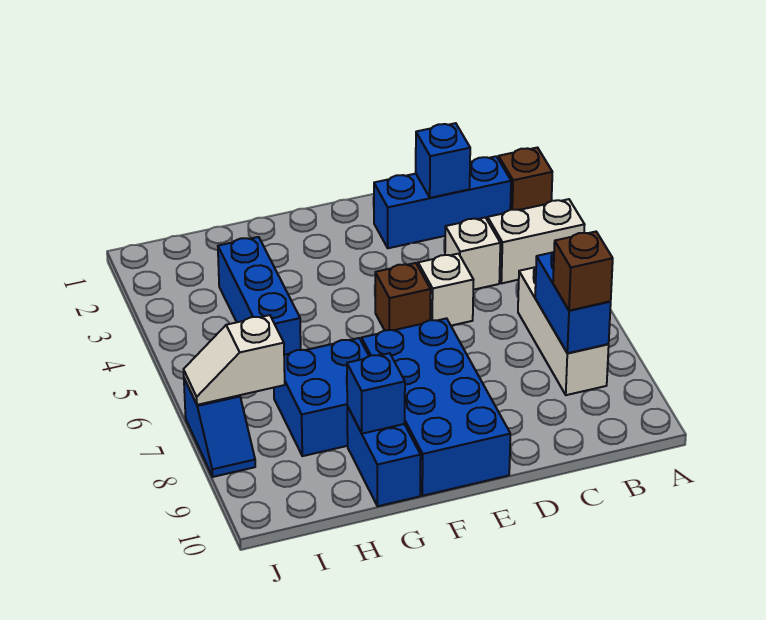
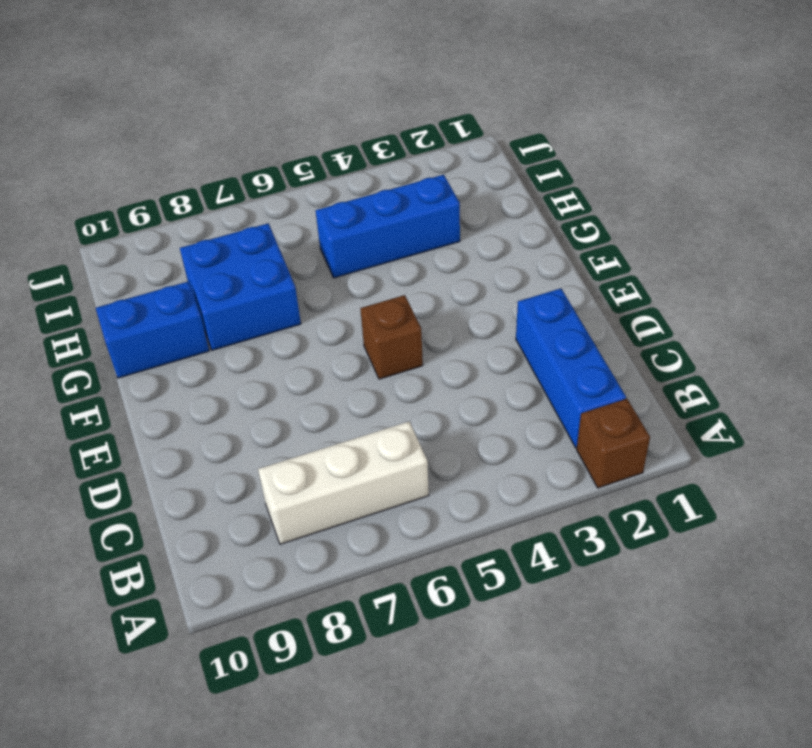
none -> white 1x2 brick [488,199,585,283]
none -> white 1x1 brick [445,217,500,290]
none -> white 1x1 brick [418,254,473,326]

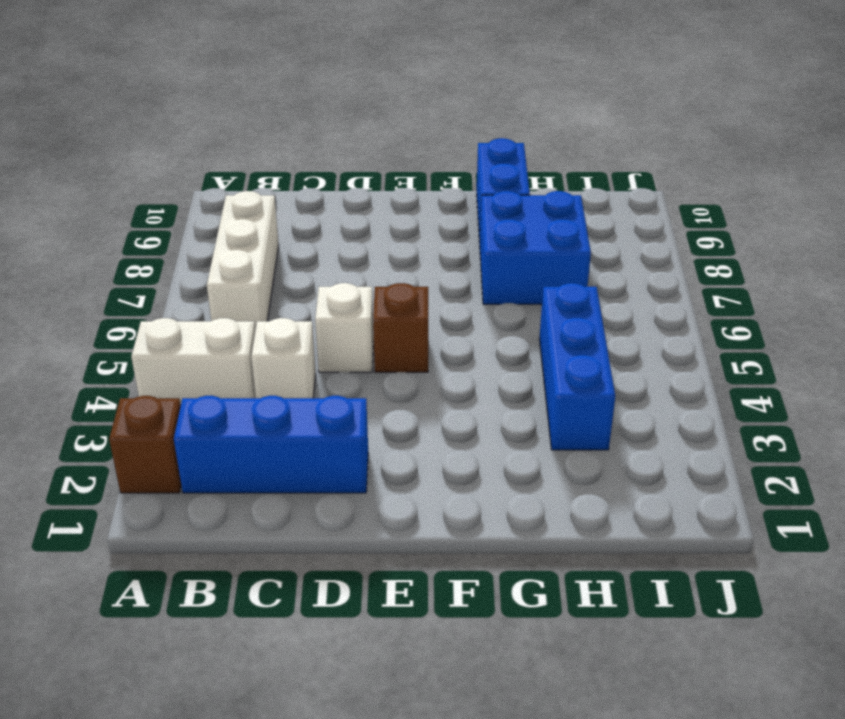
none -> blue 2x4 brick [362,318,510,496]
none -> blue 1x2 slope [184,379,255,477]
none -> blue 1x2 brick [535,252,611,353]

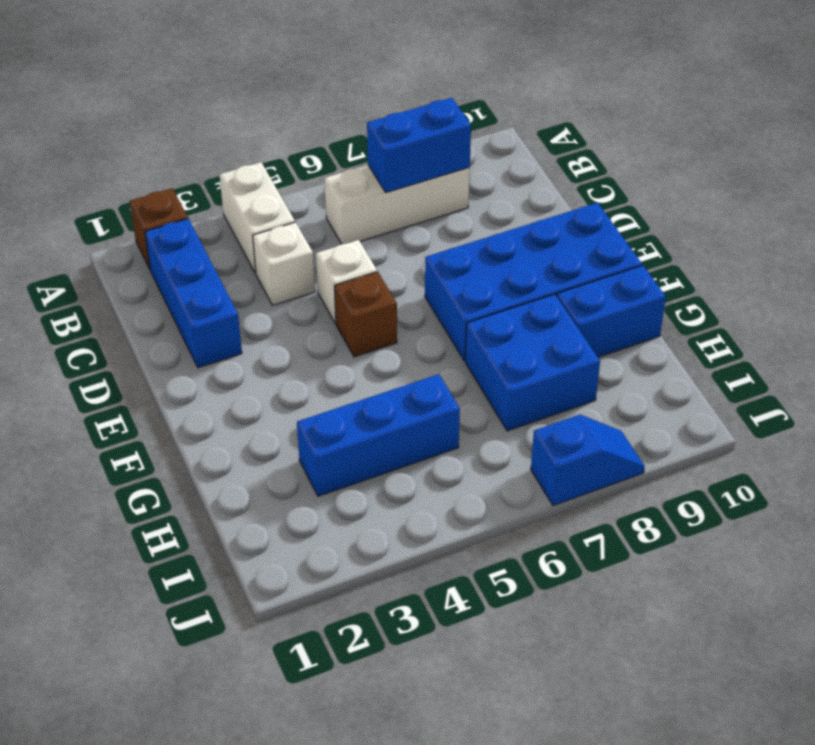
none -> blue 1x1 brick [416,123,470,198]
none -> blue 1x1 brick [347,353,405,434]
none -> white 1x2 slope [184,315,285,405]

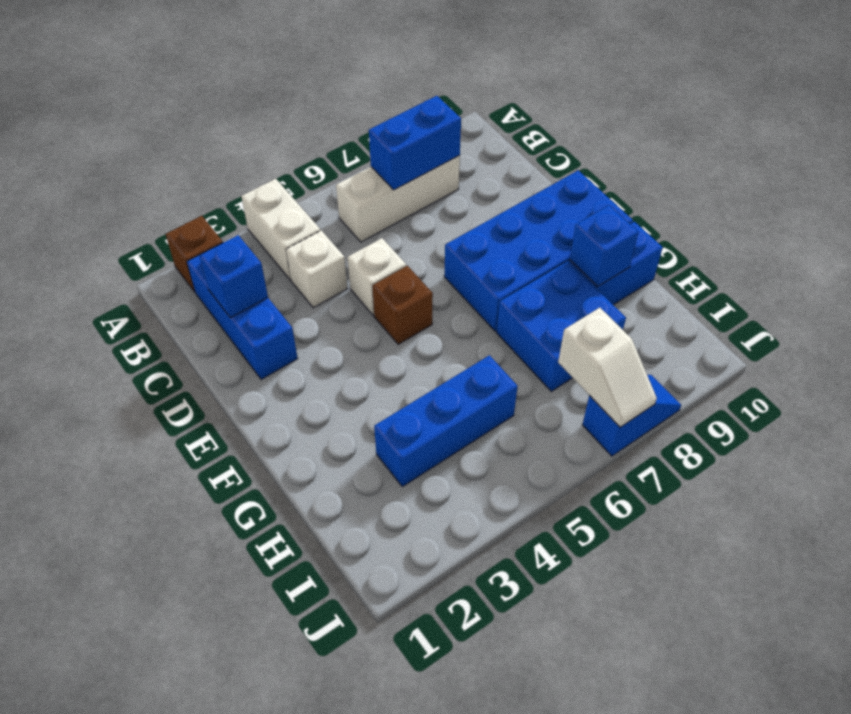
none -> brown 1x1 brick [553,232,613,311]

